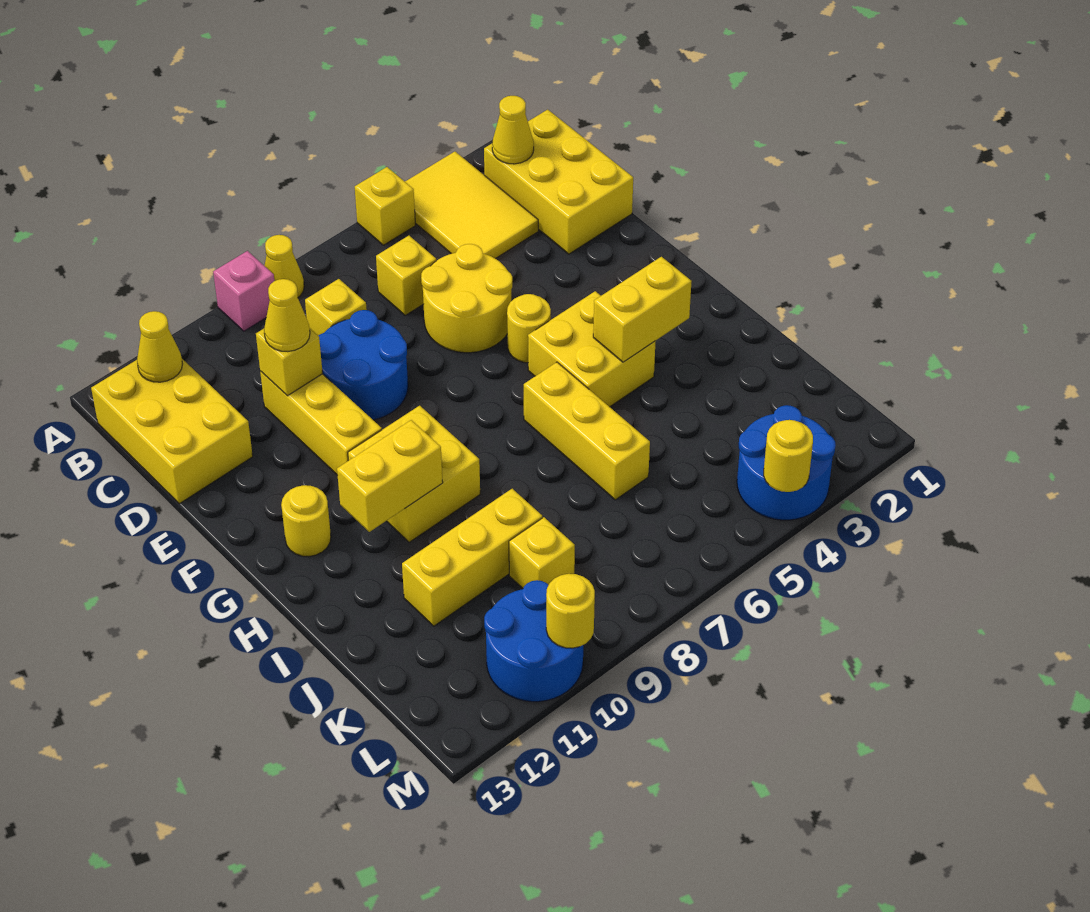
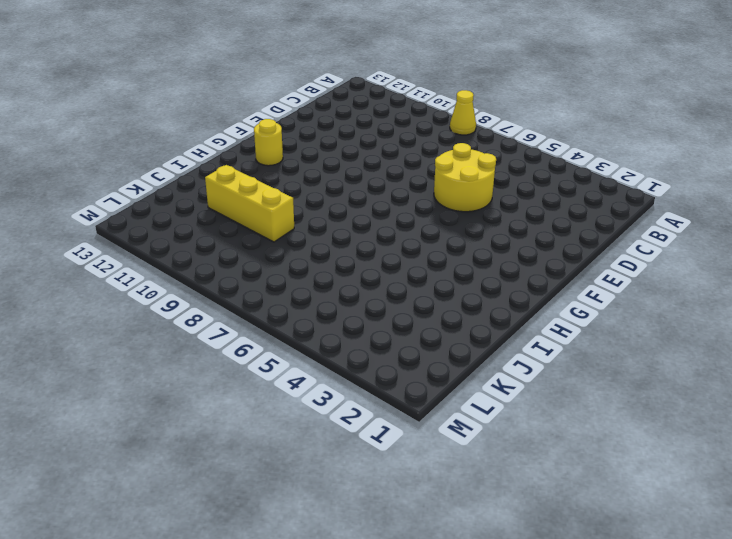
none -> yellow 2x3 tile [405,152,538,259]
none -> yellow 1x1 brick [355,167,415,245]
none -> pink 1x1 brick [213,251,274,331]

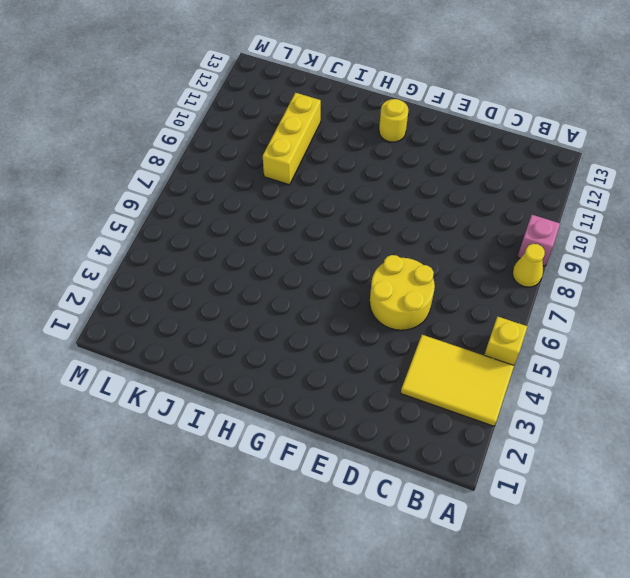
none -> yellow 2x3 brick [484,110,633,254]
none -> yellow 2x3 brick [91,359,253,504]
none -> yellow 1x1 brick [376,236,436,316]

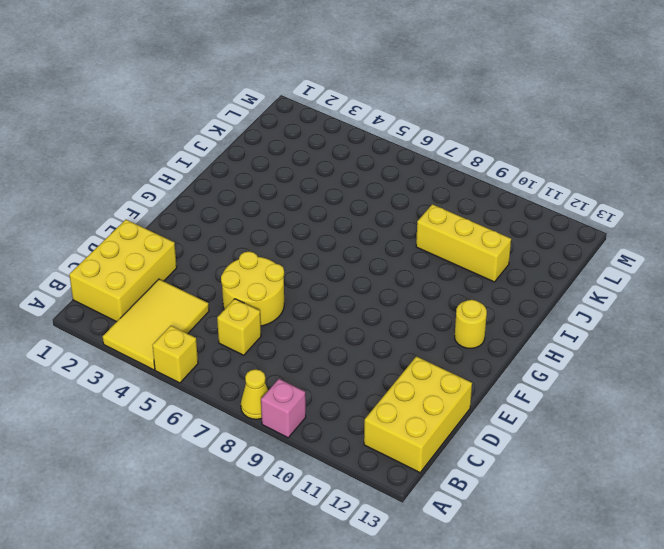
none -> yellow 1x1 brick [305,279,367,335]
none -> blue 2x2 round brick [318,310,408,420]
none -> yellow 1x3 brick [260,371,382,474]

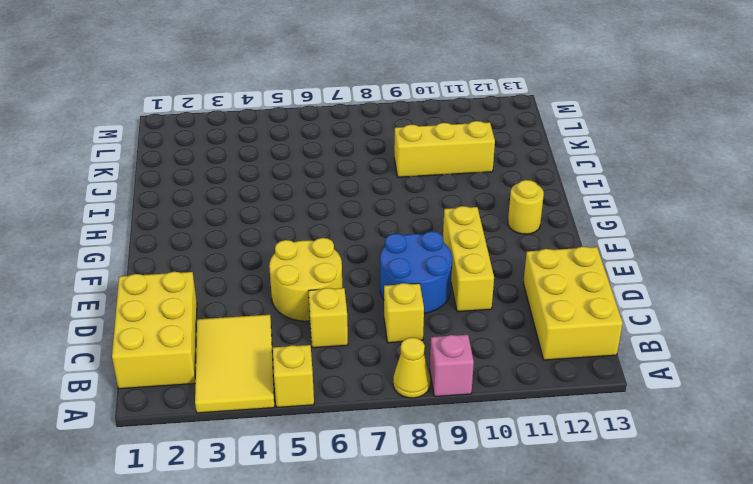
none -> yellow 1x1 round brick [507,294,551,363]
none -> yellow 2x2 brick [528,291,656,407]
none -> yellow 2x2 brick [348,406,480,542]

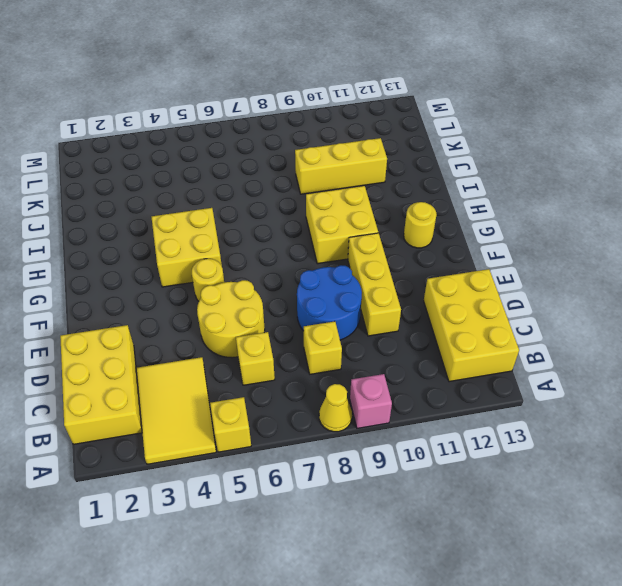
none -> yellow 1x3 brick [524,362,650,500]
none -> yellow 1x1 brick [509,517,575,588]
none -> blue 2x2 round brick [737,405,836,520]

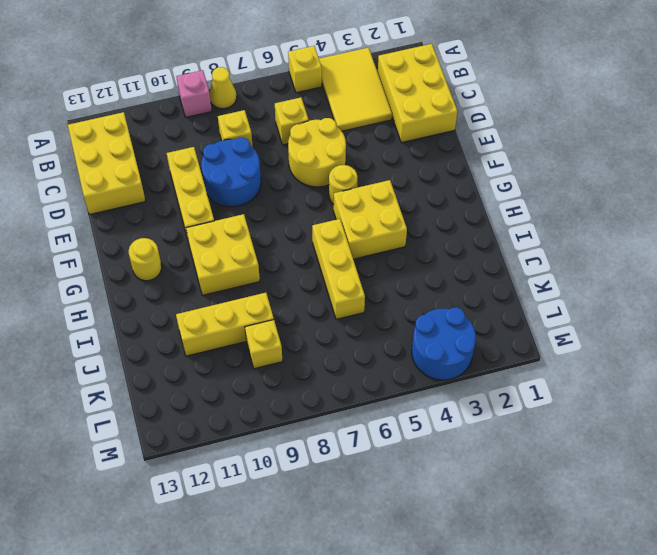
none -> blue 2x2 round brick [484,580,583,702]
none -> yellow 1x1 cone [492,96,534,164]
none -> yellow 1x1 cone [137,311,182,382]

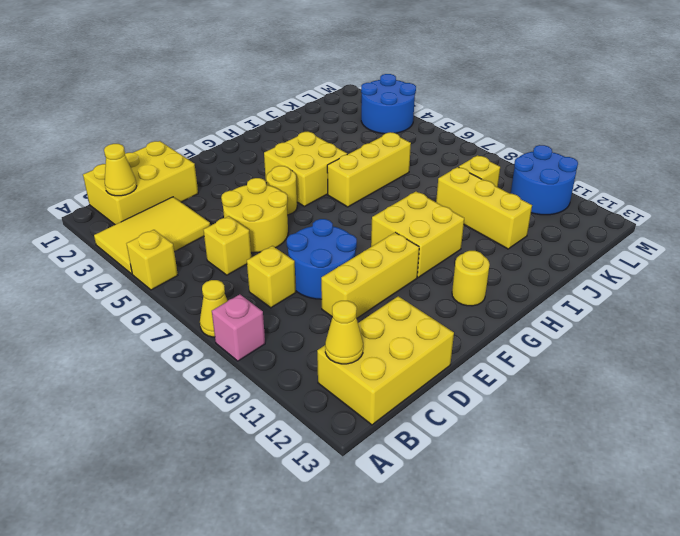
none -> yellow 1x1 brick [256,329,323,396]
none -> yellow 1x2 brick [593,257,692,362]
none -> yellow 1x2 brick [337,420,443,532]

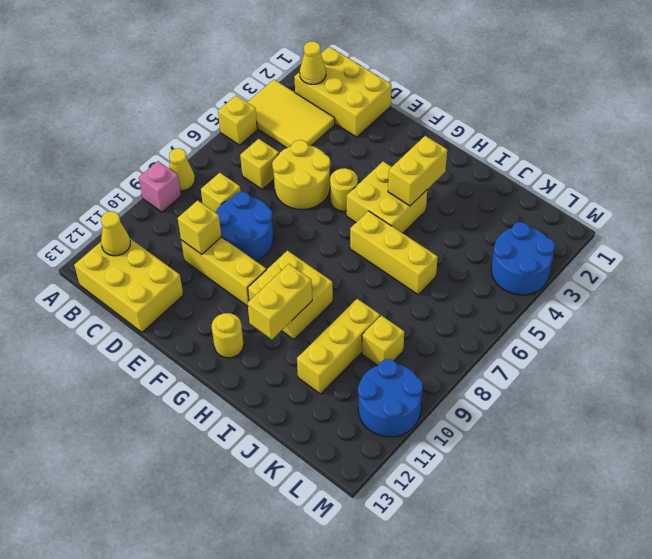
none -> yellow 1x1 round brick [764,420,813,492]
none -> yellow 1x1 round brick [546,574,595,648]
none -> yellow 1x1 cone [264,279,310,351]

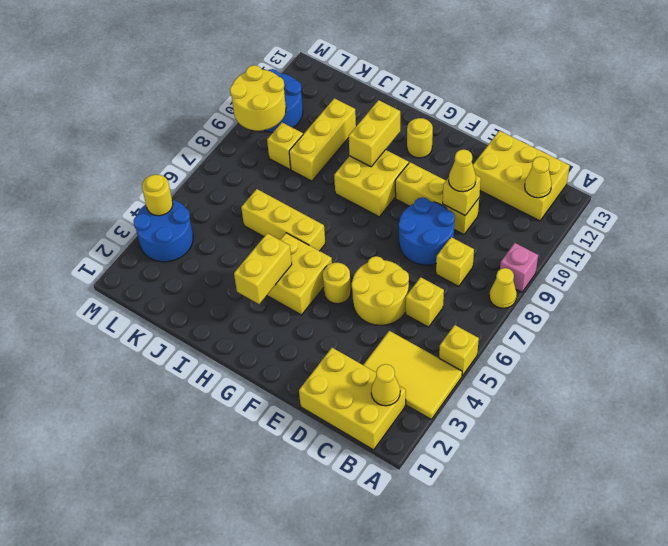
yellow 2x2 round brick [230,65,286,131] -> yellow 1x1 round brick [546,574,595,648]

